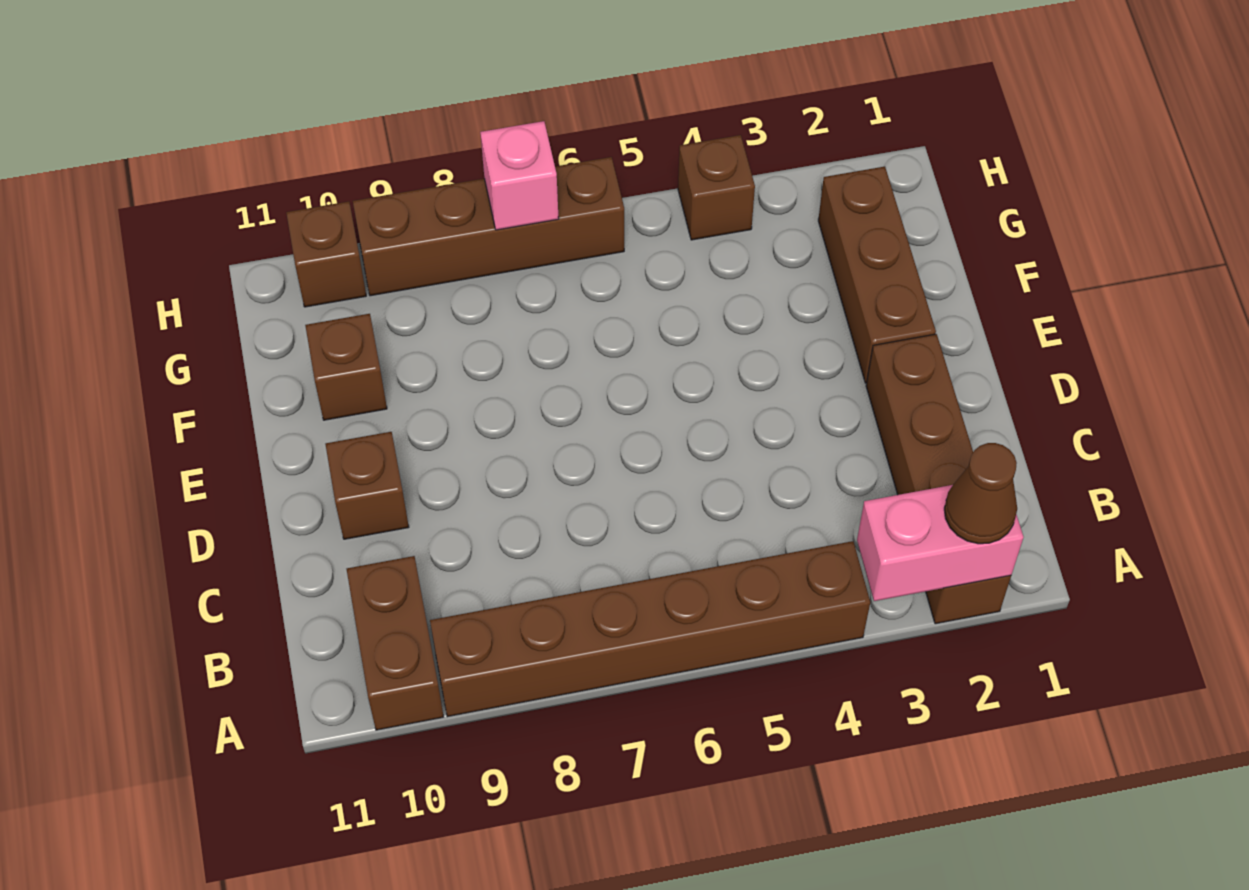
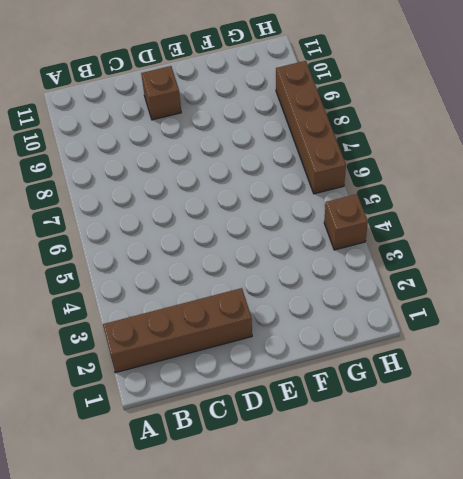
none -> brown 1x6 brick [430,541,870,717]
none -> brown 1x2 brick [347,556,444,730]
none -> brown 1x3 brick [818,167,936,383]

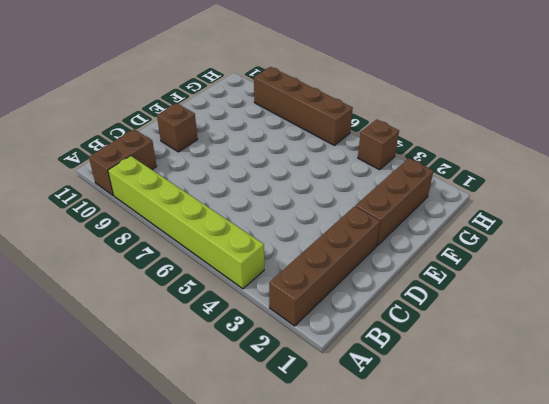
lime 1x6 brick [108,156,264,289] -> brown 1x6 brick [430,541,870,717]
none -> brown 1x1 brick [305,314,387,420]
none -> brown 1x1 brick [286,202,366,307]
none -> pink 1x2 brick [857,485,1023,601]

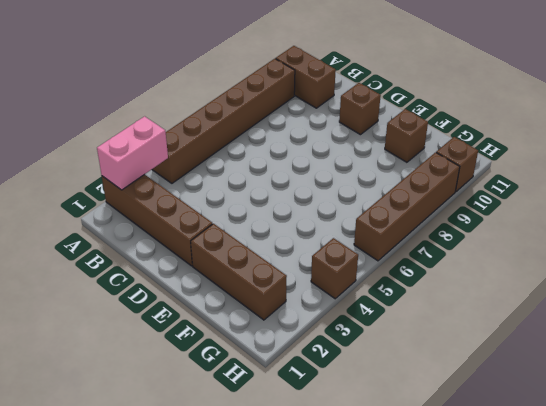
none -> pink 1x1 brick [480,121,559,230]
none -> brown 1x1 cone [944,443,1017,544]

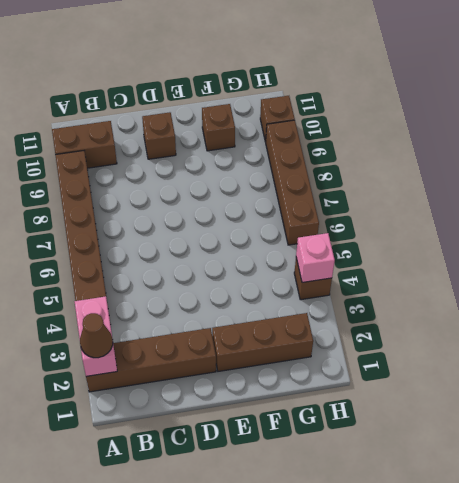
pink 1x1 brick [296,233,335,283] -> pink 1x1 brick moved to [480,121,559,230]

